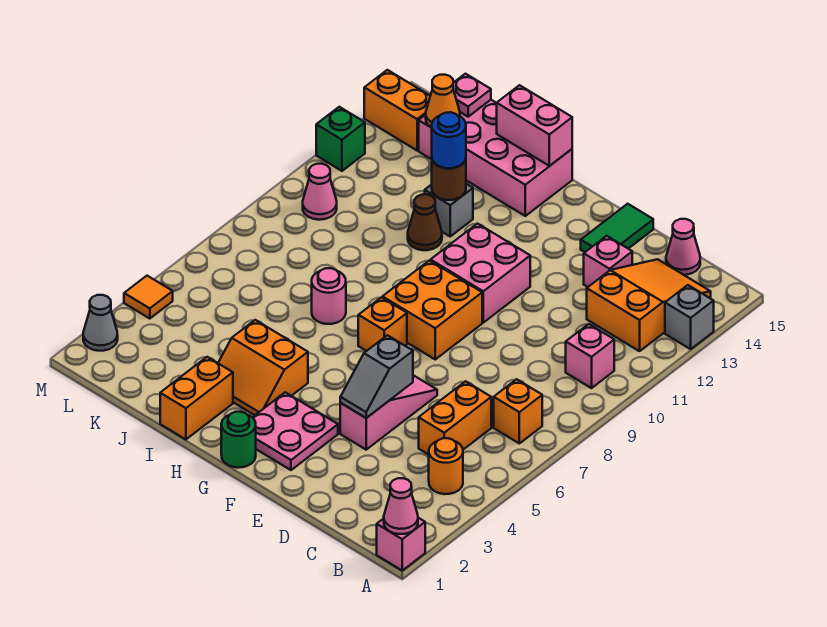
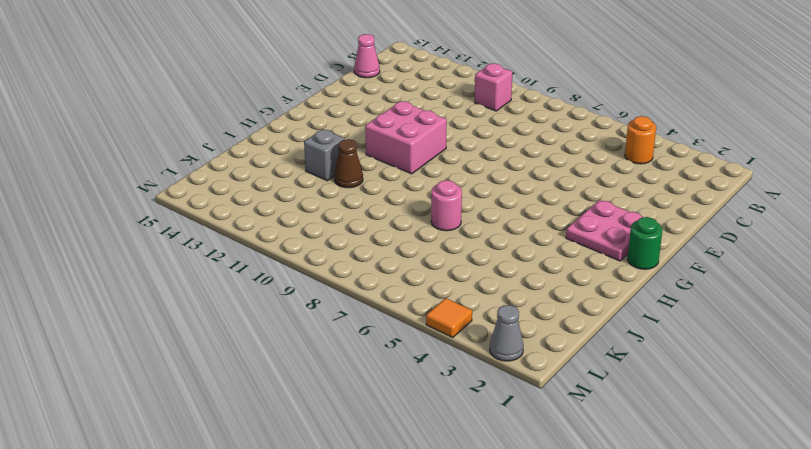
none -> pink 1x1 brick [377,518,425,570]
none -> grey 1x1 brick [665,285,714,349]
none -> orange 1x1 brick [494,379,542,443]
none -> orange 2x3 slope [587,259,711,351]

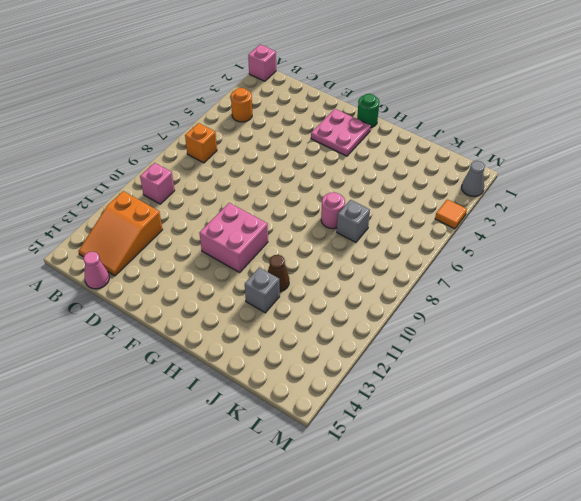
grey 1x1 brick [337,200,370,242] -> grey 1x1 brick moved to [665,285,714,349]
none -> orange 1x2 brick [419,381,491,455]
none -> pink 1x1 brick [584,236,632,287]
none -> pink 1x3 slope [340,375,437,450]
none -> green 1x2 tile [581,204,653,252]

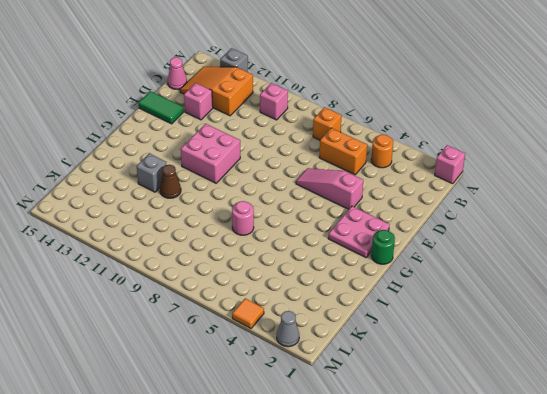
none -> orange 2x2 brick [383,261,482,359]
none -> orange 1x1 brick [358,297,407,351]
none -> orange 2x2 slope [218,320,308,415]
none -> pink 2x4 brick [419,100,572,216]

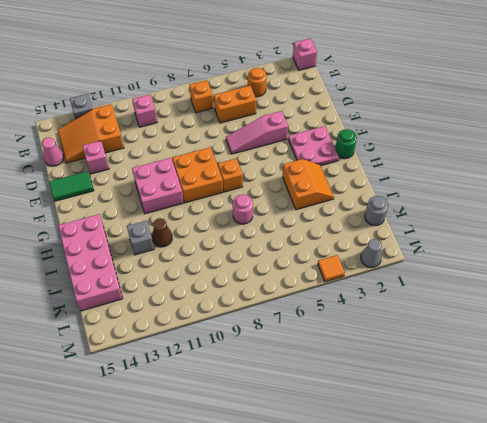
grey 1x1 round brick [365,196,388,226] -> none
none -> orange 1x2 brick [160,357,233,439]
none -> pink 1x1 cone [303,164,337,220]
none -> orange 1x2 brick [364,70,430,150]
none -> green 1x1 brick [316,107,365,171]

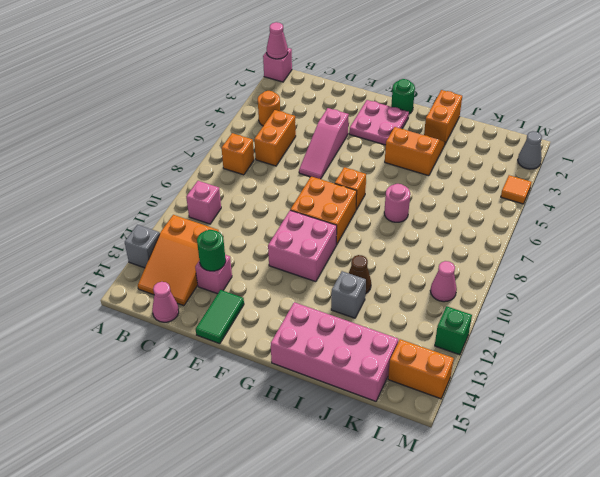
green 1x1 round brick [197,230,226,271] -> none
none -> grey 1x2 slope [340,335,413,418]
none -> pink 1x2 brick [497,85,572,166]
none -> brown 1x1 round brick [432,159,466,200]
none -> orange 1x1 cone [426,75,460,128]

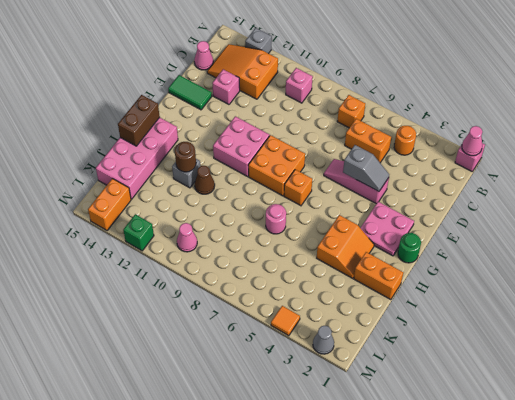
brown 1x2 brick [118,95,160,146] -> pink 1x2 brick [497,85,572,166]
none -> orange 1x1 cone [426,75,460,128]
none -> pink 1x1 plate [453,74,491,117]
none -> blue 1x1 round brick [432,112,466,168]

